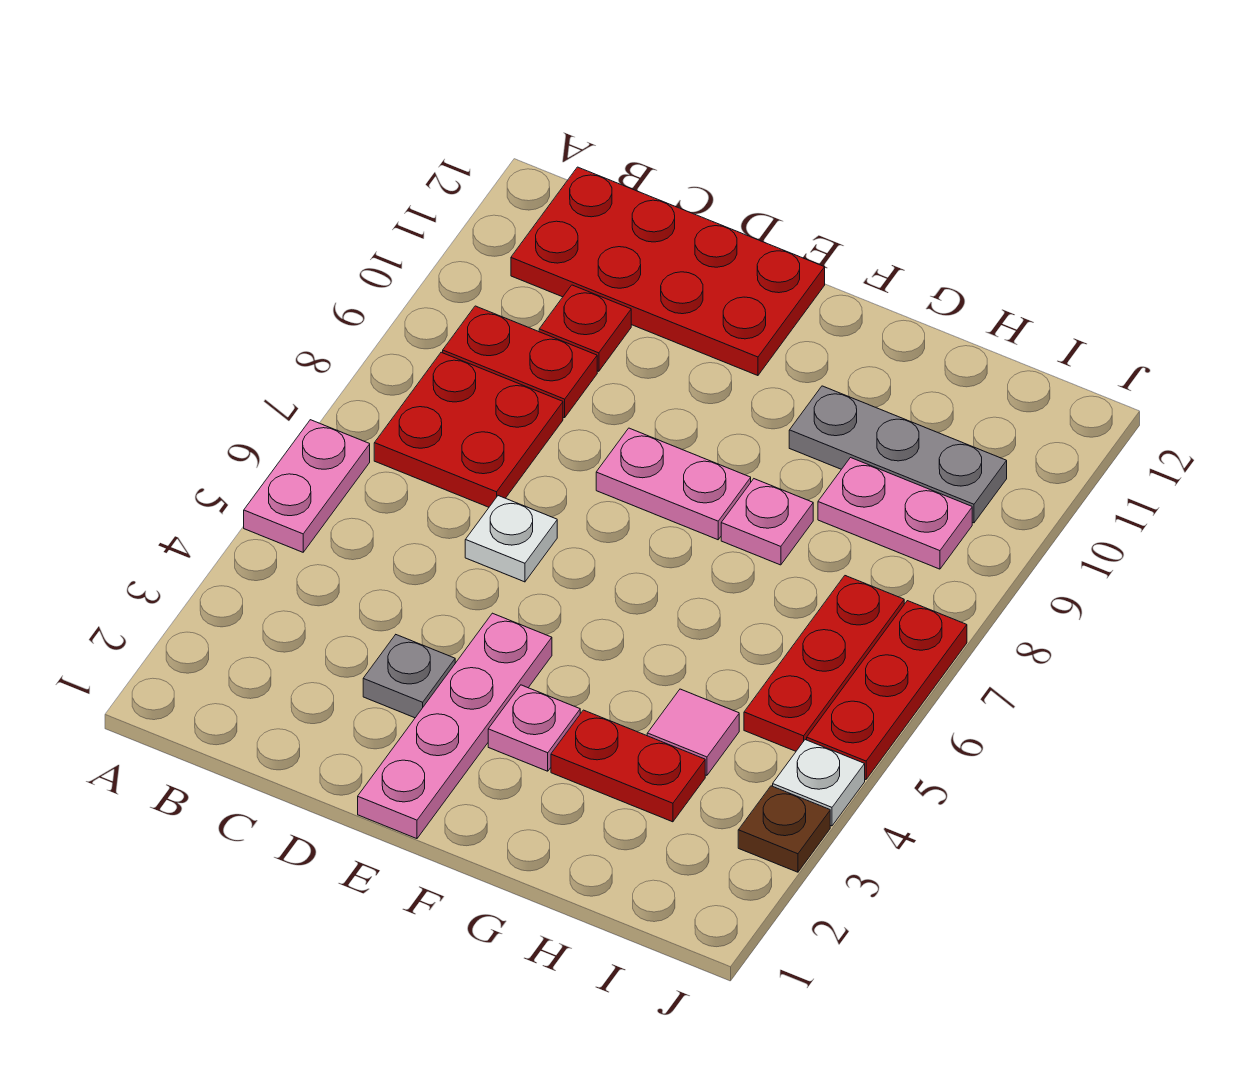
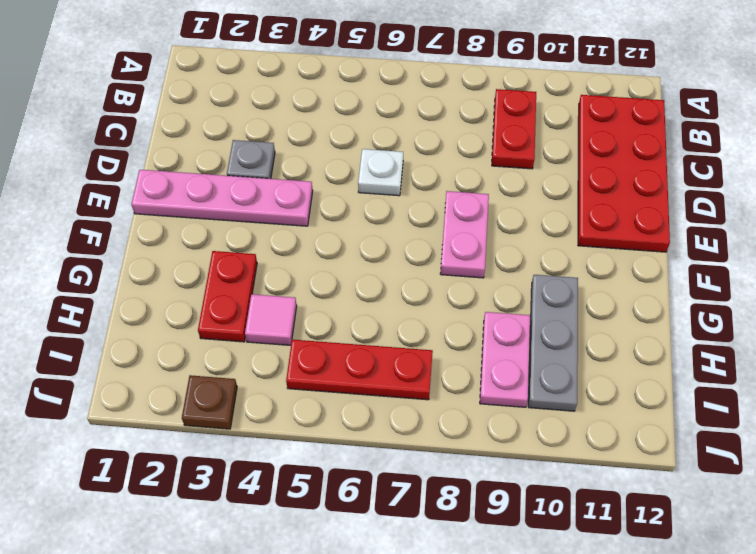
none -> pink 1x2 plate [244,420,370,552]
none -> red 2x2 plate [374,352,563,507]
none -> red 1x1 plate [539,285,631,371]

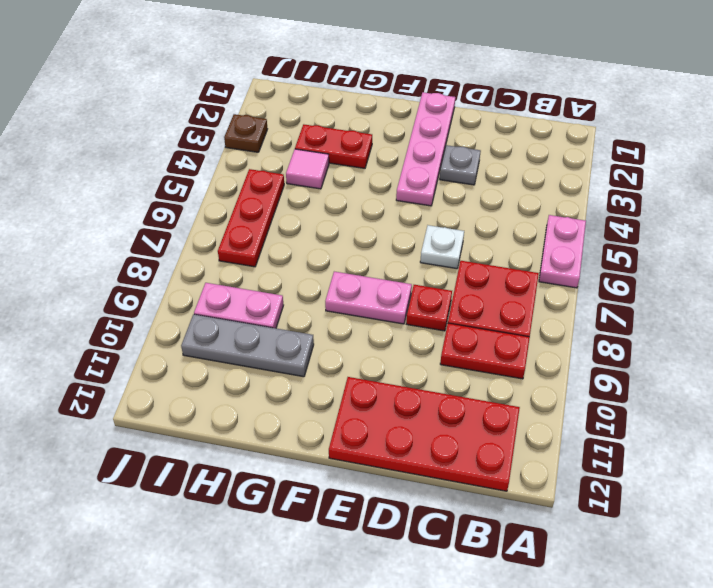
red 1x1 plate [406,285,452,331] -> red 1x1 plate moved to [539,285,631,371]
none -> pink 1x1 plate [488,685,580,771]
none -> pink 1x1 plate [721,479,813,565]
none -> white 1x1 plate [773,740,865,826]

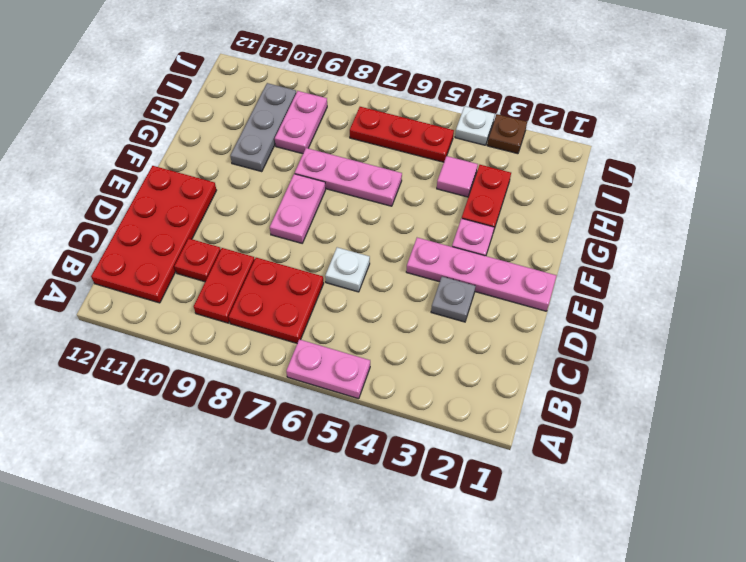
pink 1x3 plate [295,148,402,206] -> pink 1x1 plate [721,479,813,565]
none -> red 1x3 plate [807,601,967,780]

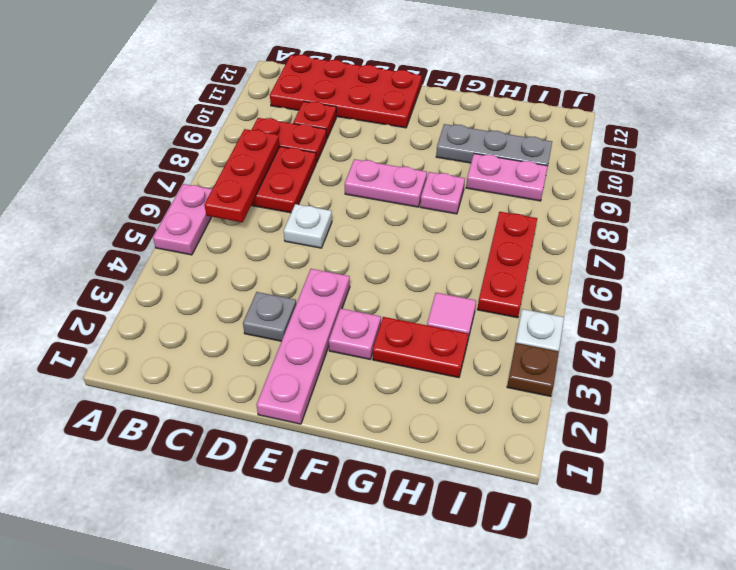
red 1x3 plate [204,129,280,222] -> red 1x3 plate moved to [807,601,967,780]

